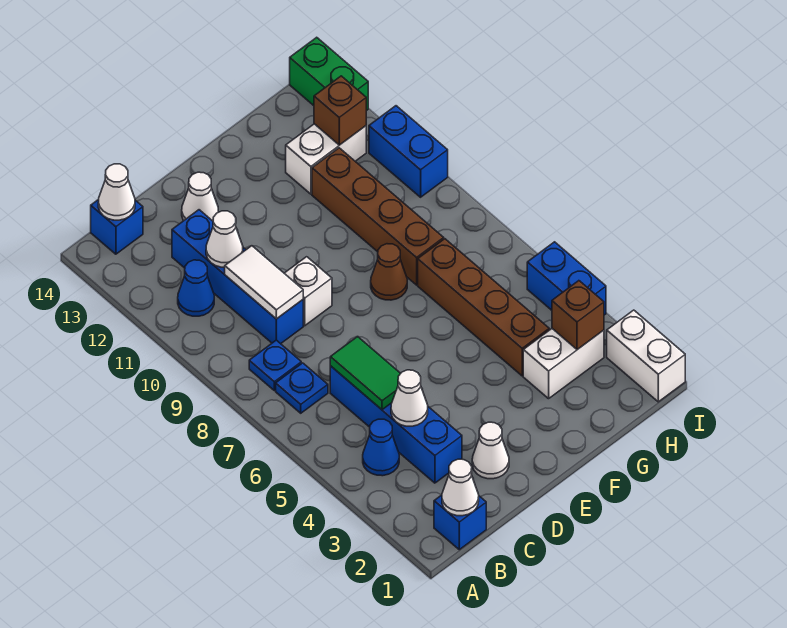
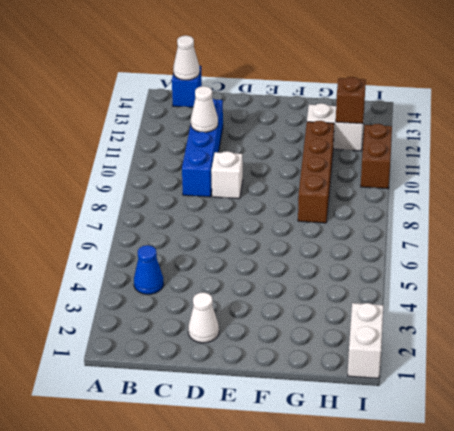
brown 1x2 brick [361,124,392,189] -> blue 1x2 brick [369,106,448,197]
none -> blue 1x1 brick [434,495,486,550]
none -> blue 1x1 plate [276,363,328,413]
none -> blue 1x1 plate [249,340,301,391]

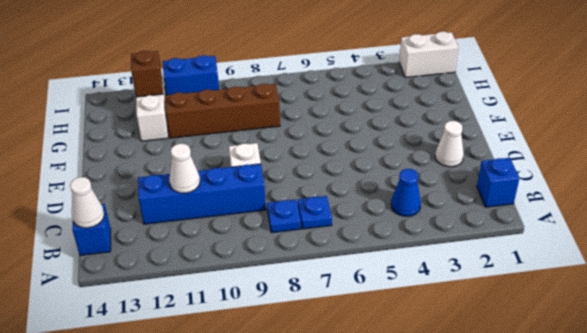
none -> blue 1x1 cone [178,260,214,316]
none -> blue 1x4 brick [330,366,462,483]
none -> white 1x1 cone [182,172,218,221]

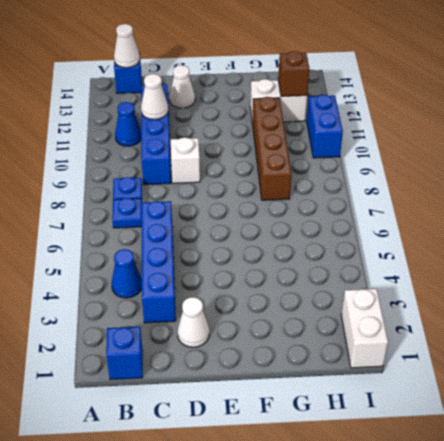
none -> brown 1x1 cone [371,244,407,300]
none -> white 1x2 brick [523,329,604,399]
none -> brown 1x4 brick [418,239,549,376]

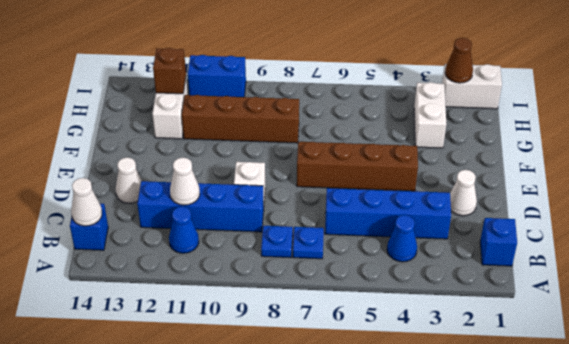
brown 1x4 brick [297,142,418,191] -> brown 1x4 brick moved to [418,239,549,376]
brown 1x1 cone [445,38,473,83] -> brown 1x1 cone moved to [371,244,407,300]
none -> blue 1x2 brick [527,242,606,315]
none -> green 1x2 brick [290,37,368,111]
none -> white 1x1 cone [442,459,479,516]

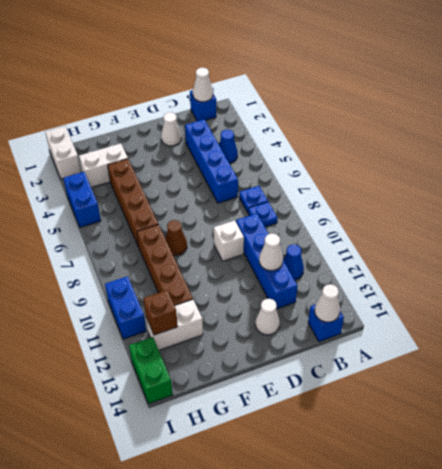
none -> white 1x1 cone [391,370,428,426]
none -> green 1x2 tile [330,337,401,410]
none -> white 1x2 tile [225,246,303,319]

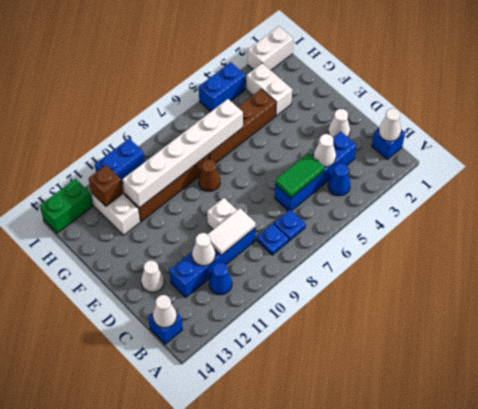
white 1x6 brick [123,99,243,208] -> none
none -> brown 1x1 brick [552,281,604,350]

